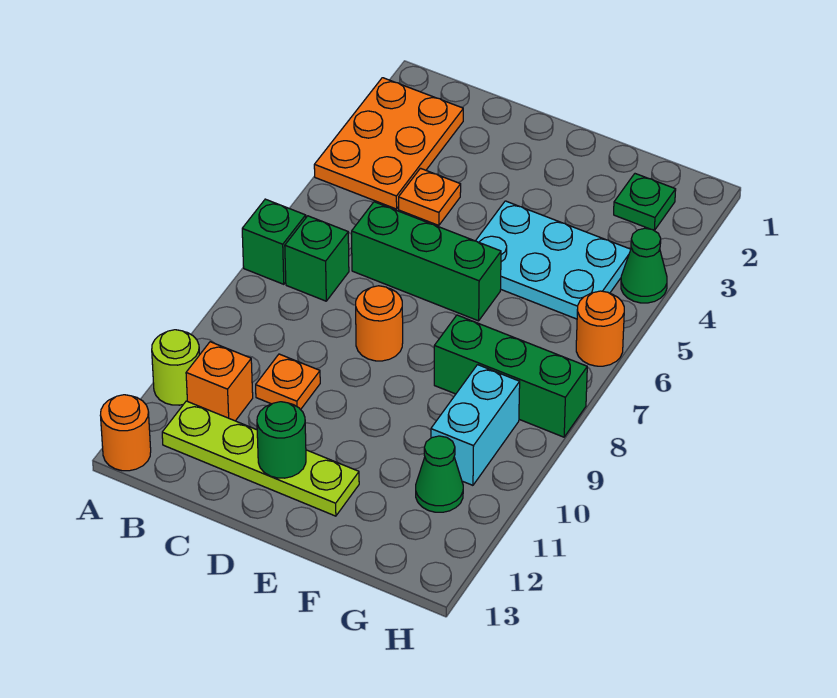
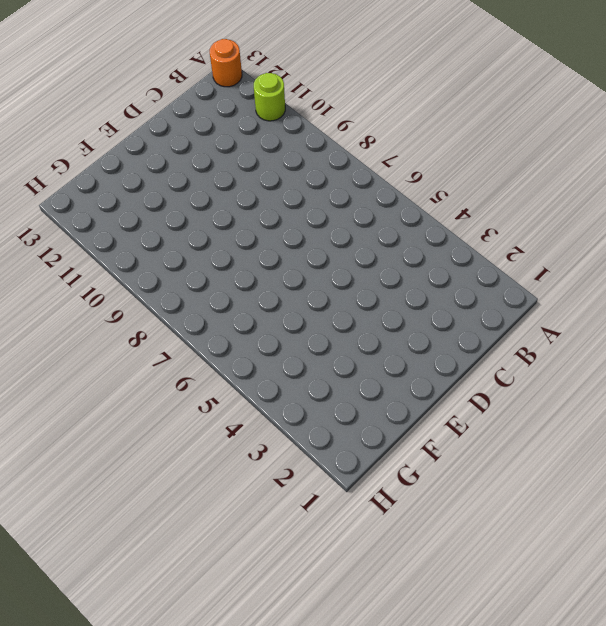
none -> orange 2x3 plate [314,78,463,209]
none -> green 1x1 brick [242,199,306,284]
none -> green 1x1 brick [285,216,349,301]

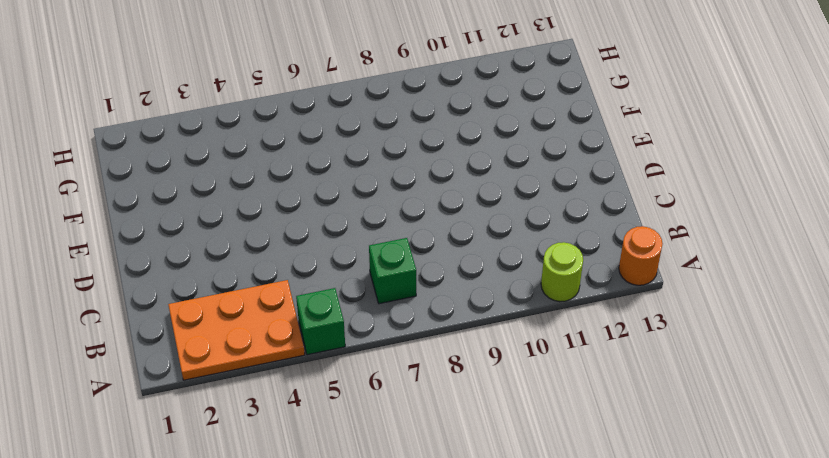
green 1x1 brick [296,288,345,355] -> green 1x1 brick moved to [242,199,306,284]
none -> orange 1x1 brick [186,342,253,421]
none -> lime 1x4 plate [162,401,359,516]
none -> orange 1x1 plate [399,168,461,225]

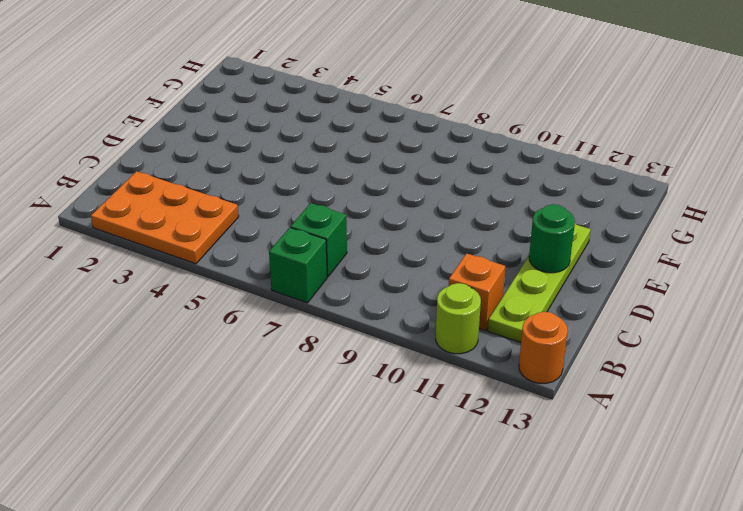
none -> orange 1x1 plate [399,168,461,225]
none -> green 1x3 brick [352,202,501,321]
none -> orange 1x1 plate [256,354,320,410]

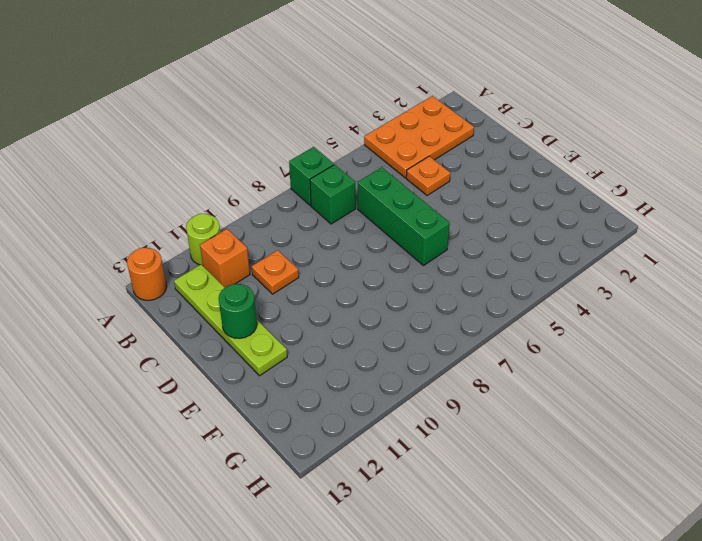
none -> orange 1x1 round brick [356,286,403,361]
none -> cyan 2x3 plate [476,201,631,319]
none -> green 1x3 brick [434,315,587,437]

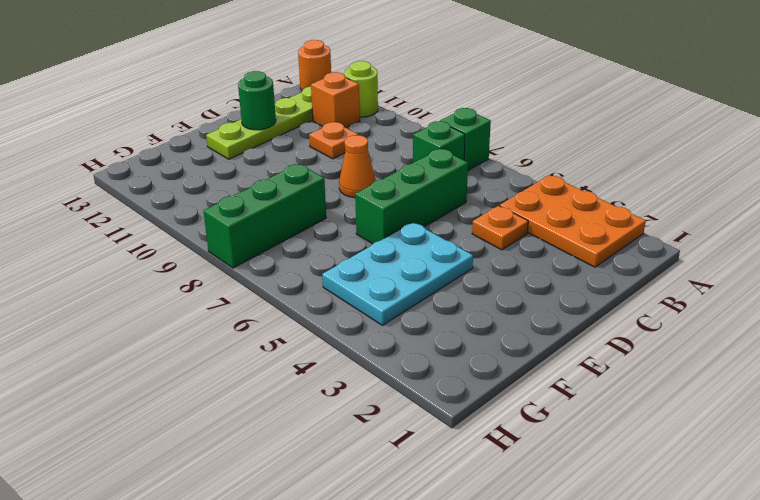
orange 1x1 cone [339,135,376,198] -> orange 1x1 round brick [356,286,403,361]
none -> green 1x1 plate [614,174,676,230]
none -> cyan 1x2 brick [431,365,520,485]
none -> green 1x1 cone [416,436,463,512]

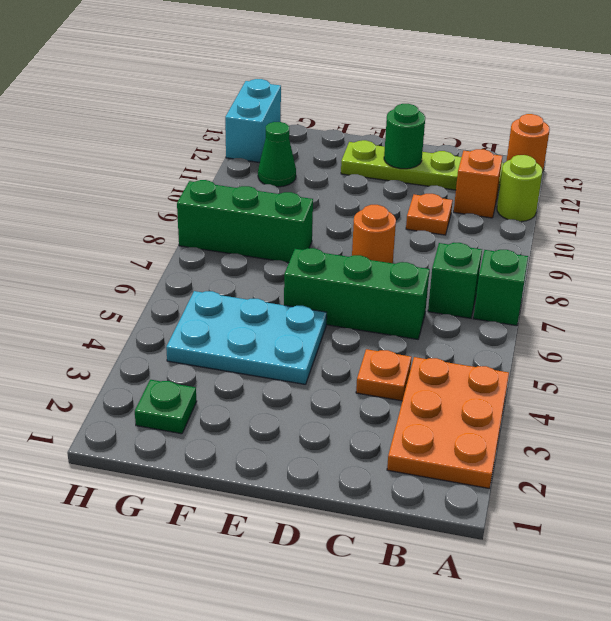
cyan 1x2 brick [225,79,281,163] -> cyan 1x2 brick moved to [431,365,520,485]
none -> green 1x1 cone [621,228,667,303]
none -> orange 1x1 round brick [576,291,624,366]

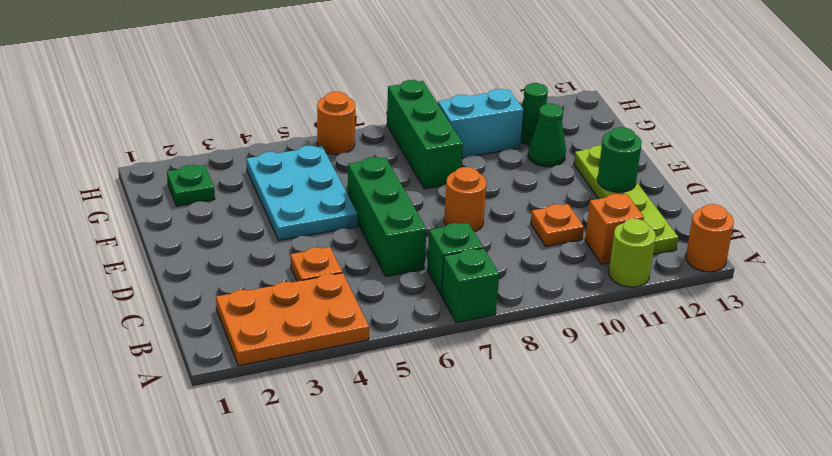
green 1x1 cone [528,104,566,167] -> green 1x1 cone moved to [621,228,667,303]

